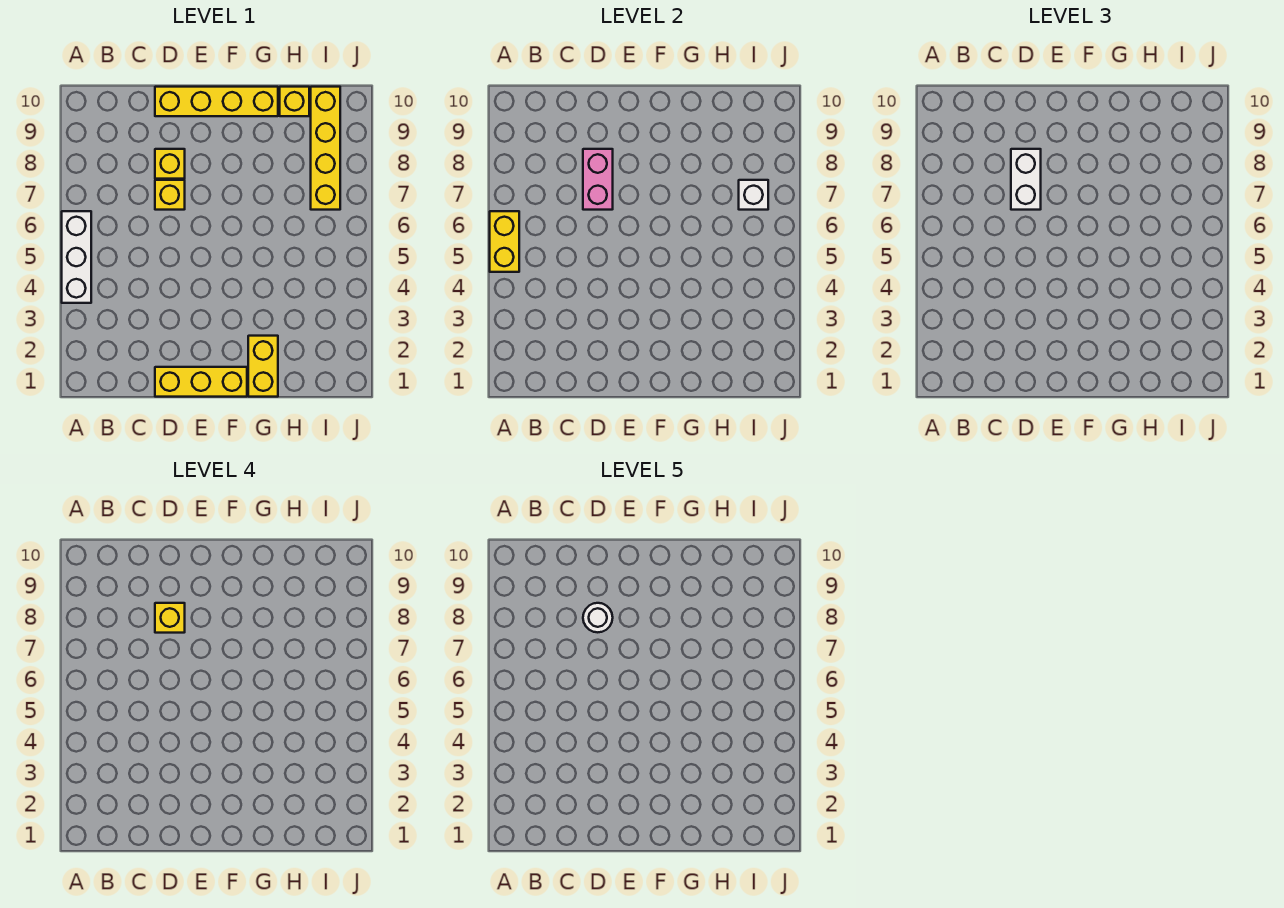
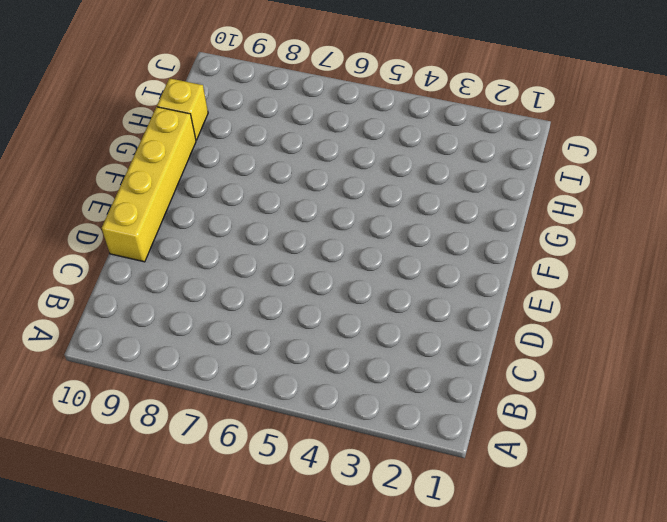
none -> white 1x3 brick [62,211,91,303]
none -> yellow 1x3 brick [155,367,247,397]
none -> yellow 1x1 brick [155,180,185,210]

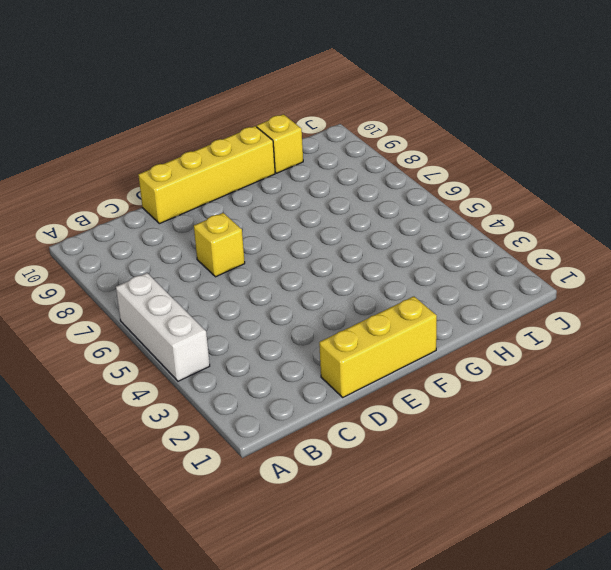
none -> yellow 1x1 brick [155,149,185,179]
none -> yellow 1x2 brick [248,336,278,397]
none -> yellow 1x4 brick [311,87,340,210]

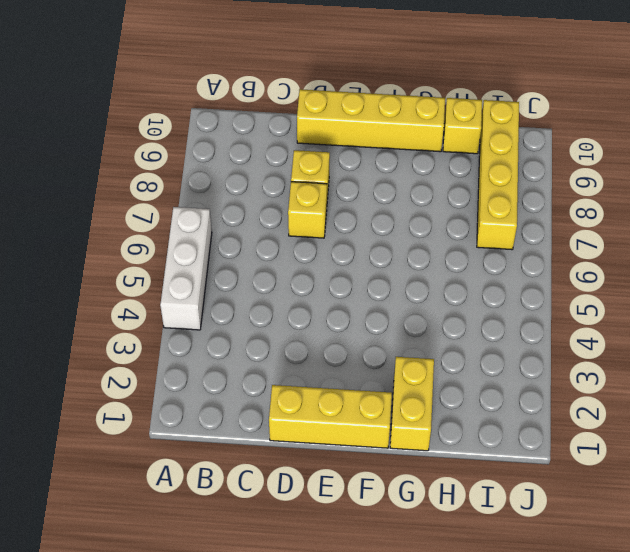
none -> yellow 1x2 brick [490,211,519,272]
none -> pink 1x2 brick [583,149,613,210]
none -> white 1x1 brick [739,180,768,210]

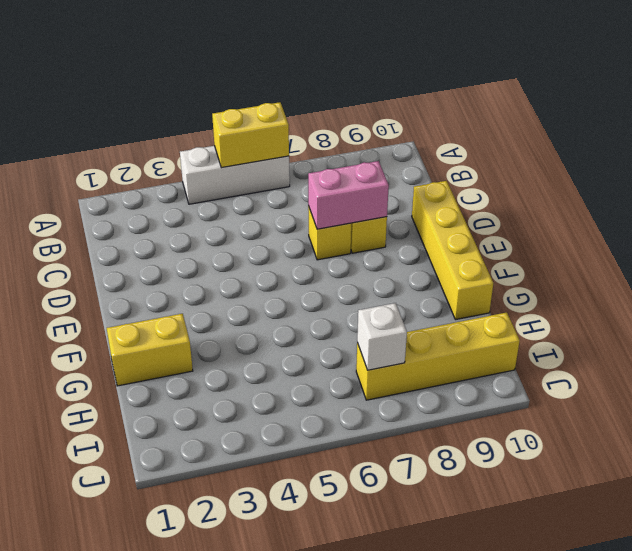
none -> yellow 1x3 brick [155,367,247,397]
none -> yellow 1x1 brick [280,87,309,116]
none -> white 1x2 brick [1011,149,1041,210]

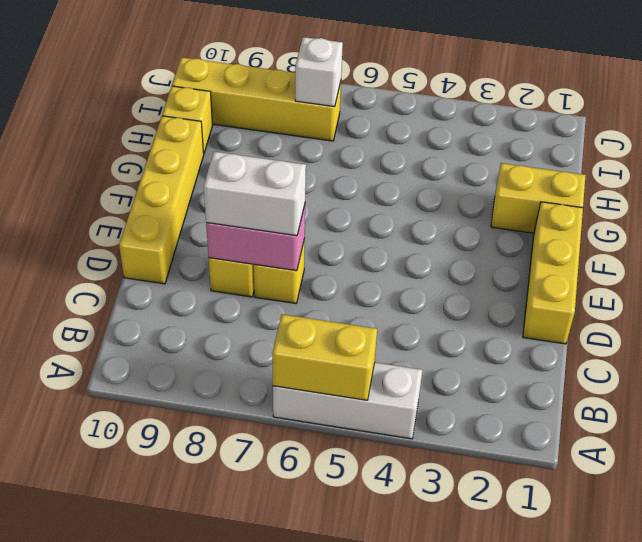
none -> yellow 1x1 brick [155,603,185,633]
none -> white 1x1 round brick [583,603,613,632]

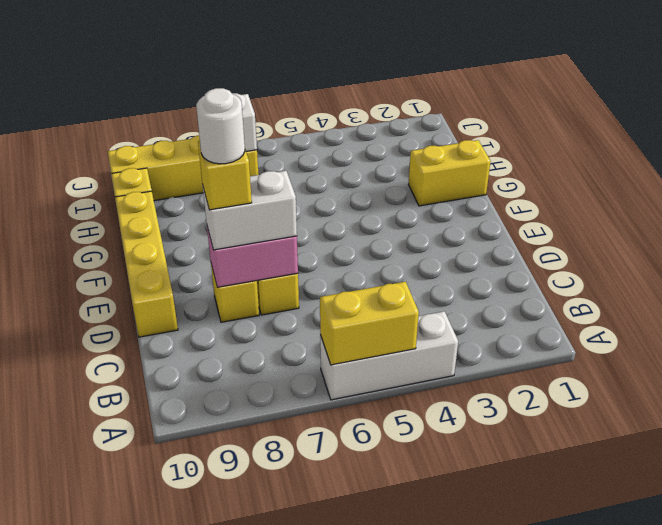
none -> yellow 1x3 brick [155,367,247,397]

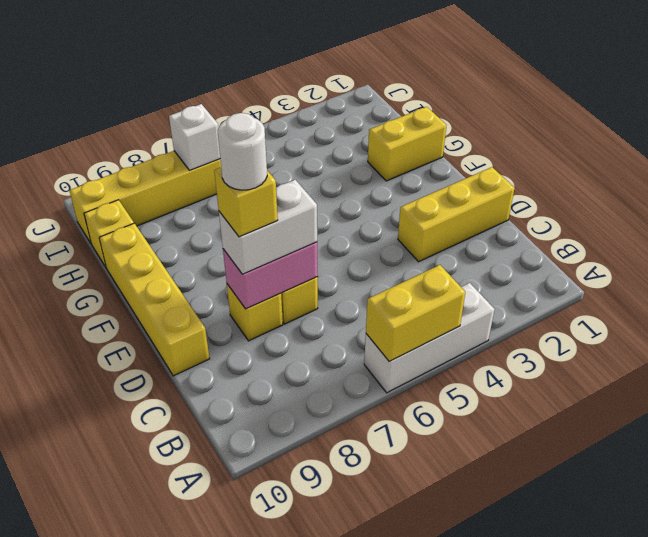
yellow 1x3 brick [398,167,514,262] -> yellow 1x3 brick turned to [155,367,247,397]

